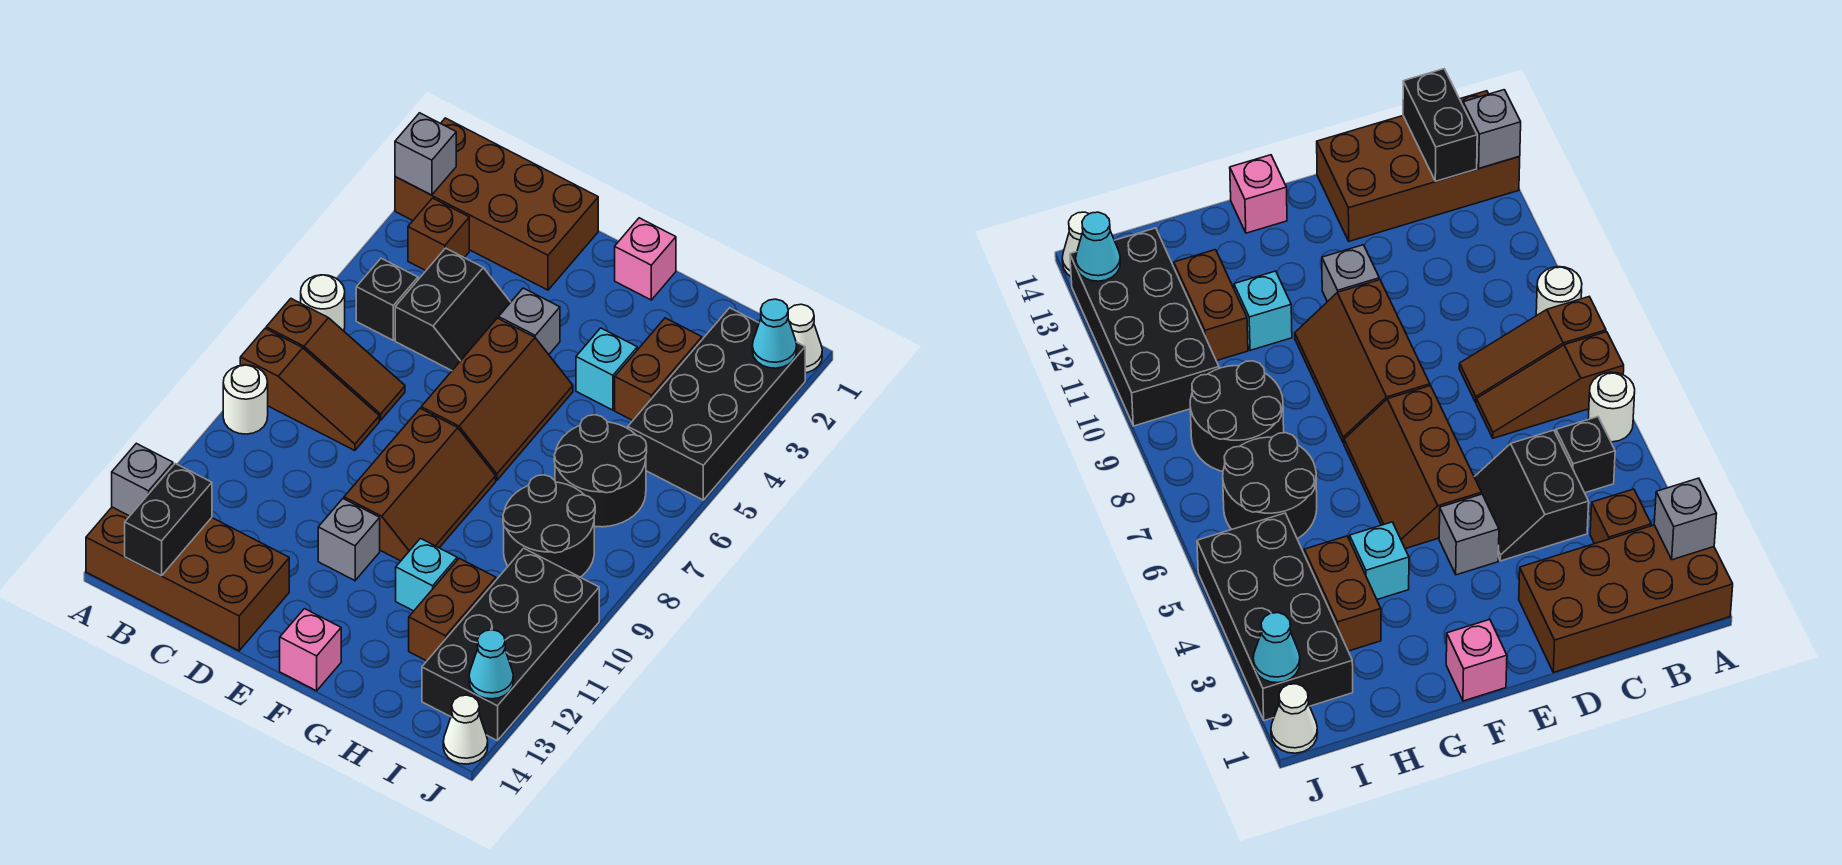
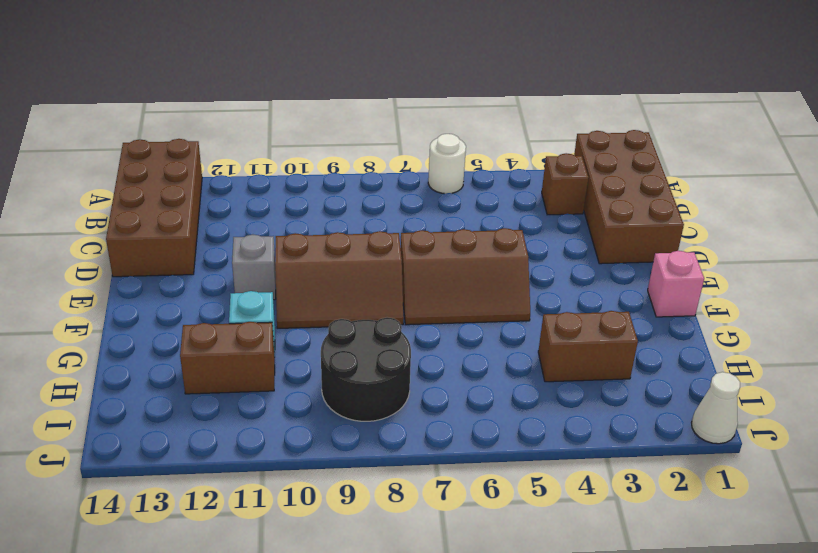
none -> brown 1x3 slope [266,299,405,420]
none -> brown 1x3 slope [240,329,379,451]
none -> white 1x1 round brick [223,365,268,434]
none -> black 1x1 brick [356,258,418,340]

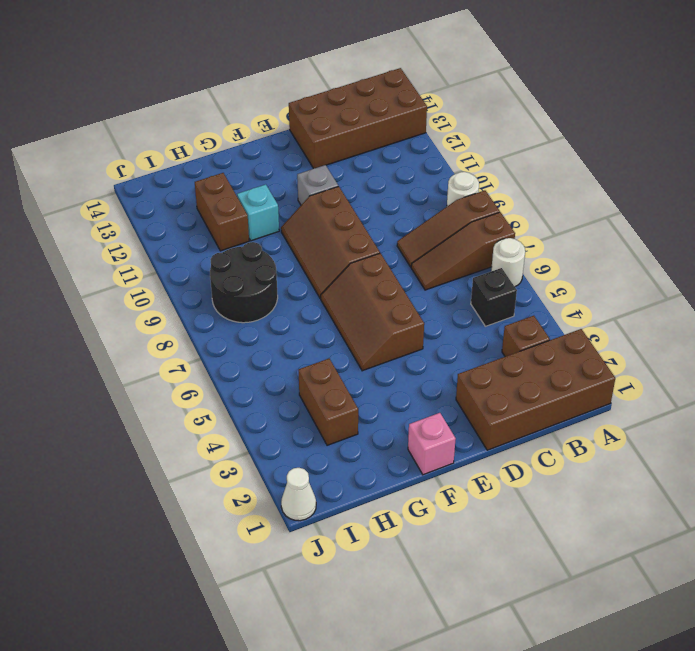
none -> black 2x2 slope [395,248,511,371]
none -> grey 1x1 brick [499,288,560,354]
none -> pink 1x1 brick [280,609,341,691]
none -> cyan 1x1 brick [576,328,637,410]

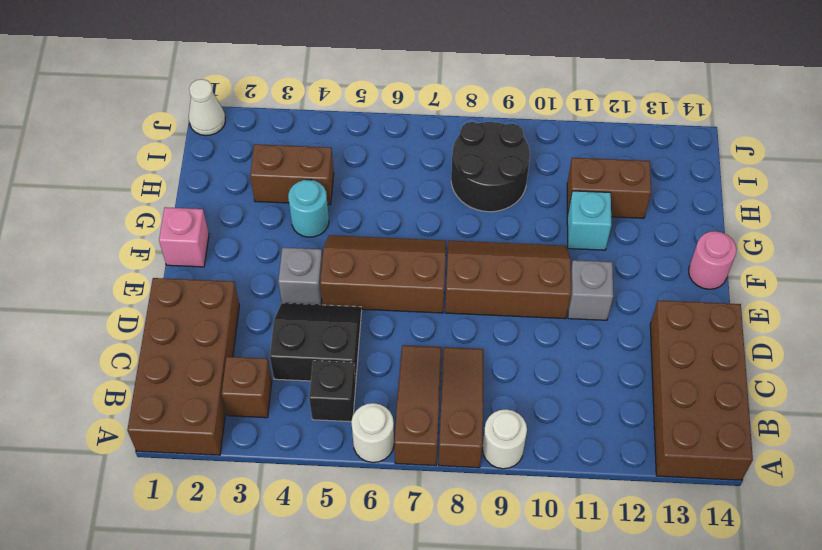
pink 1x1 round brick [689,231,737,289] -> pink 1x1 brick [280,609,341,691]
cyan 1x1 round brick [288,180,329,237] -> cyan 1x1 brick [576,328,637,410]
none -> black 2x2 round brick [554,415,647,527]
none -> black 2x4 brick [628,308,805,500]
none -> black 2x4 brick [422,548,599,741]
none -> white 1x1 cone [443,695,488,764]

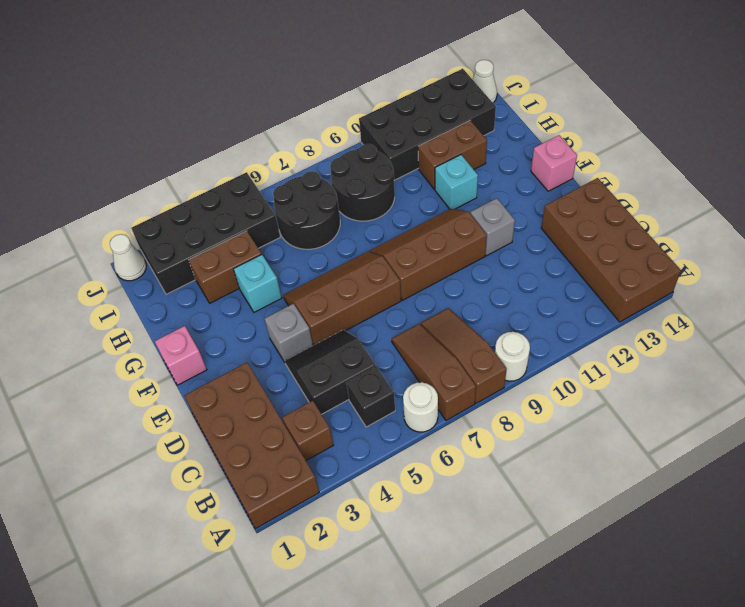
none -> grey 1x1 brick [395,113,456,195]
none -> grey 1x1 brick [112,443,173,516]
none -> black 1x2 brick [125,464,212,576]
none -> cyan 1x1 cone [752,299,797,368]

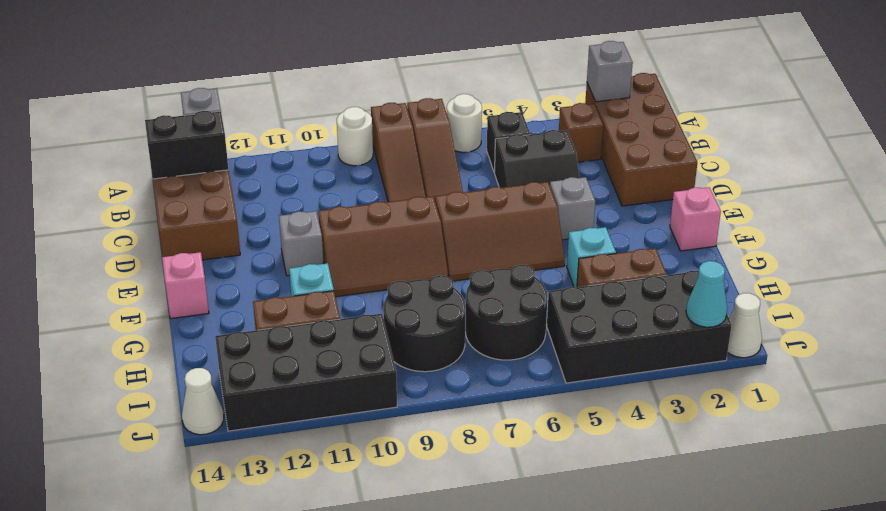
none -> cyan 1x1 cone [469,630,513,699]

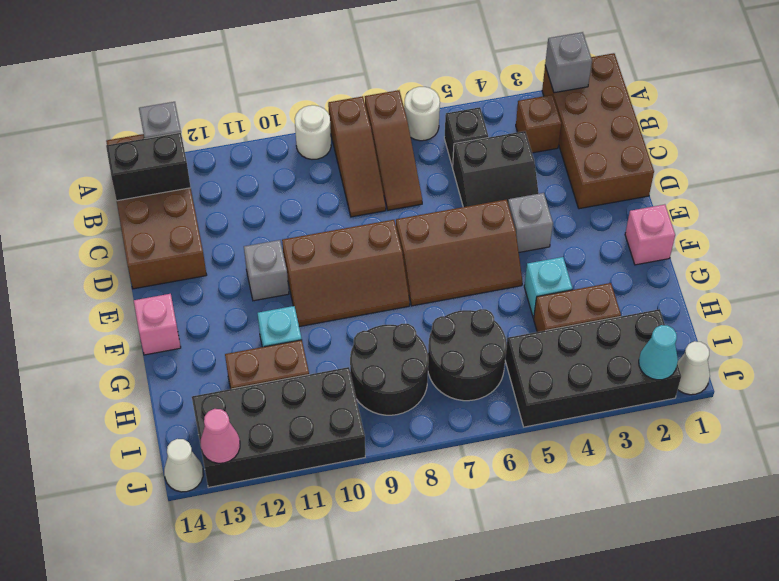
pink 1x1 cone [201,409,240,463] -> cyan 1x1 cone [469,630,513,699]

